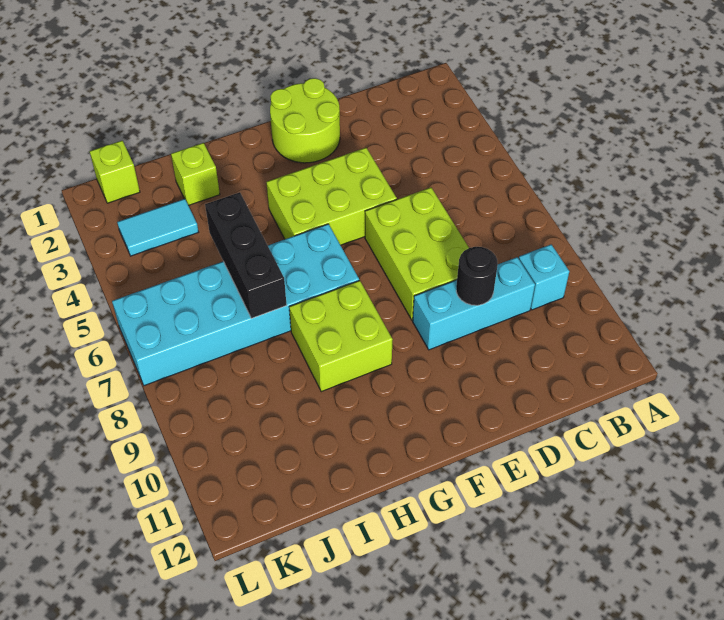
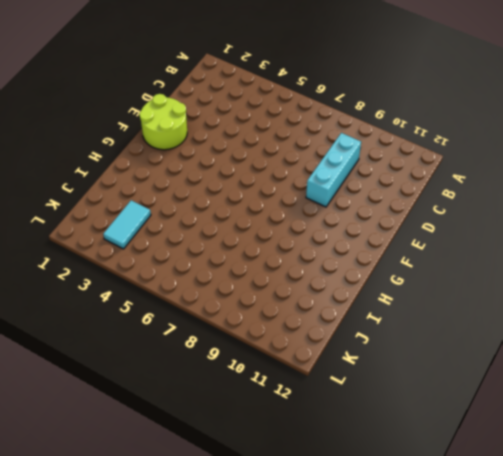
none -> cyan 1x1 brick [519,245,569,310]
none -> lime 2x3 brick [365,188,469,320]
none -> lime 2x3 brick [266,148,397,245]

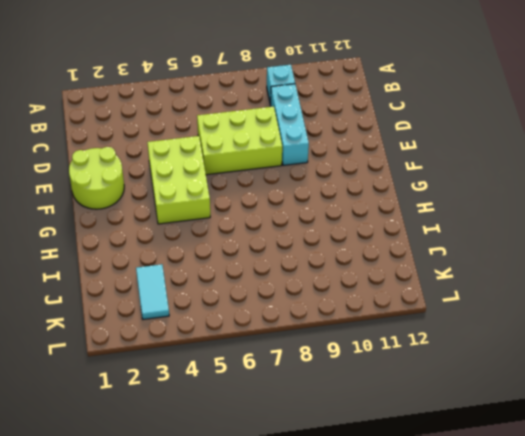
none -> cyan 2x6 brick [112,224,359,386]
none -> lime 2x2 brick [289,280,393,392]
none -> lime 1x1 brick [171,143,220,205]

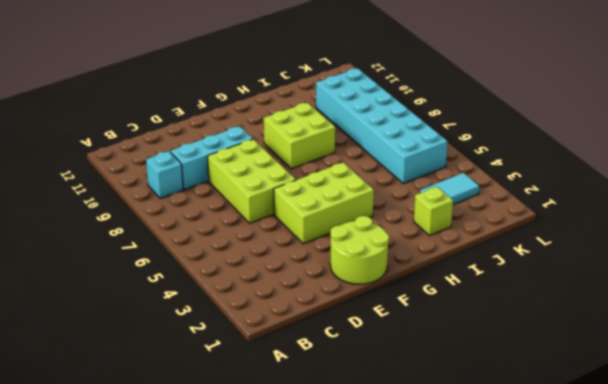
cyan 2x6 brick [316,68,448,184] -> cyan 2x6 brick turned to [112,224,359,386]
none -> lime 1x1 brick [90,141,140,203]
none -> black 1x1 round brick [456,247,498,305]
none -> black 1x3 brick [205,192,287,318]

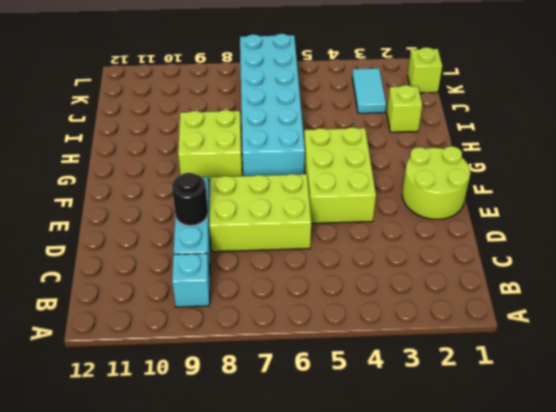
none -> black 1x3 brick [205,192,287,318]

